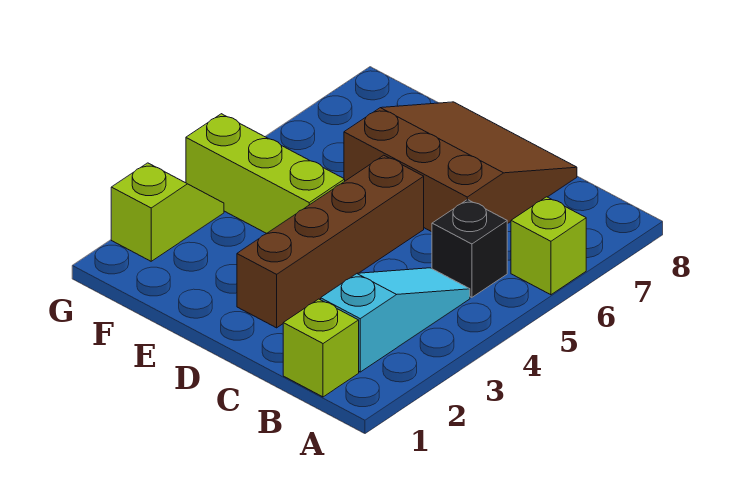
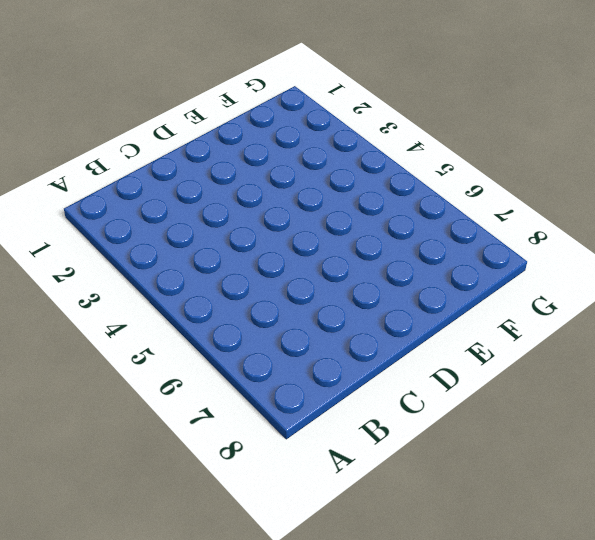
none -> lime 1x1 brick [511,197,586,295]
none -> lime 1x1 brick [283,299,359,397]

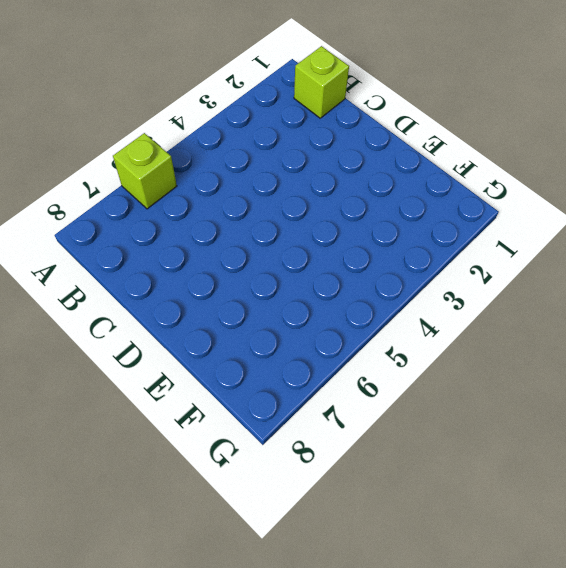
none -> cyan 1x3 slope [321,268,470,372]
none -> black 1x1 brick [432,199,507,297]

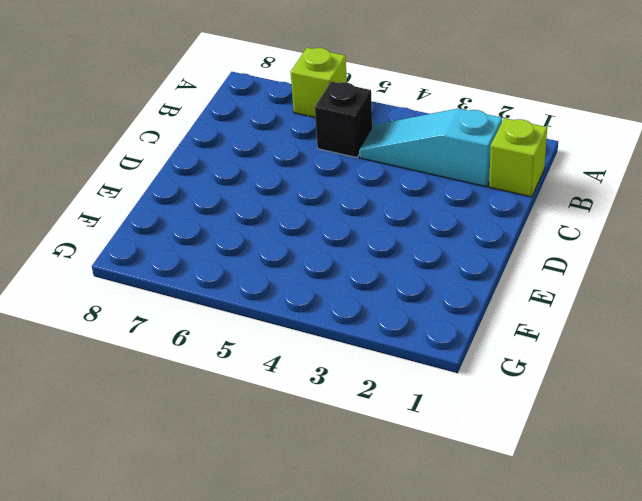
none -> brown 3x3 slope [344,102,577,232]
none -> brown 1x4 brick [237,155,424,328]

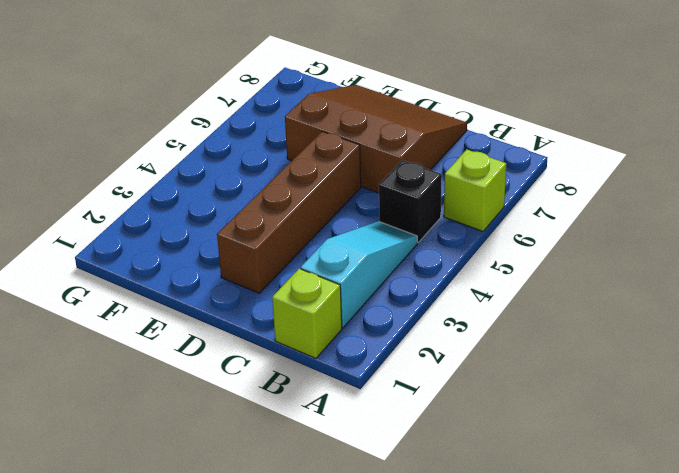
none -> lime 1x3 brick [186,114,345,233]
none -> lime 1x2 slope [111,163,224,261]

